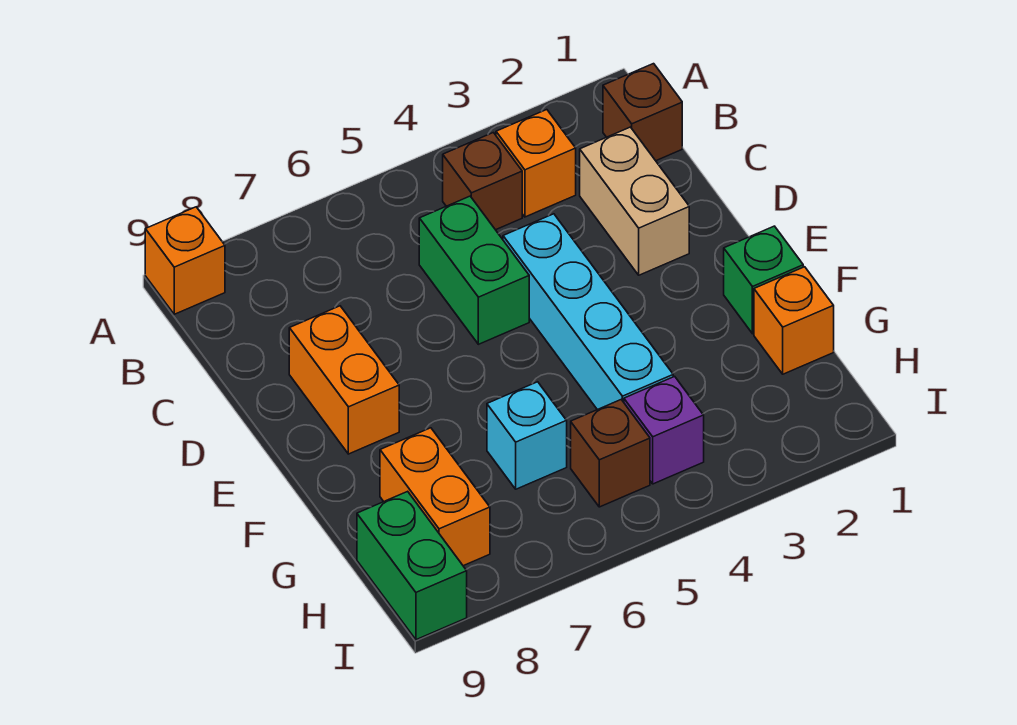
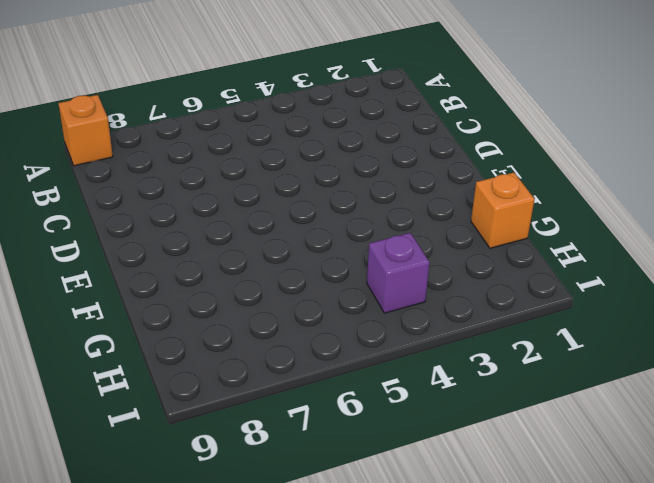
none -> brown 1x1 brick [603,64,682,161]
none -> orange 1x1 brick [496,110,576,217]
none -> brown 1x1 brick [443,133,522,230]

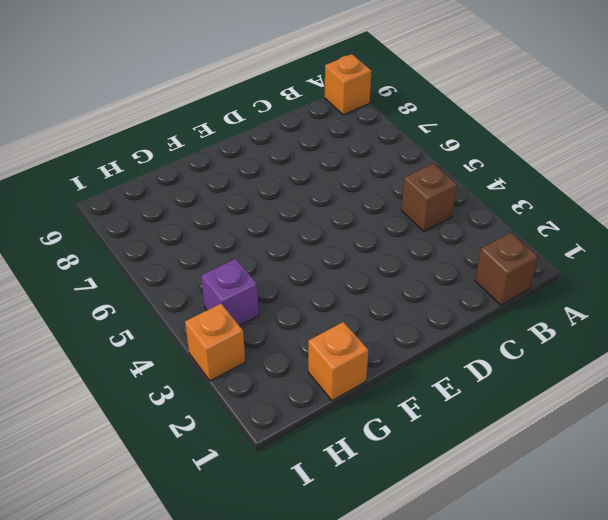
orange 1x1 brick [185,304,245,381] -> orange 1x1 brick moved to [496,110,576,217]
none -> tan 1x2 brick [580,127,689,275]
none -> green 1x2 brick [419,196,529,344]
none -> cyan 1x4 brick [503,214,673,410]

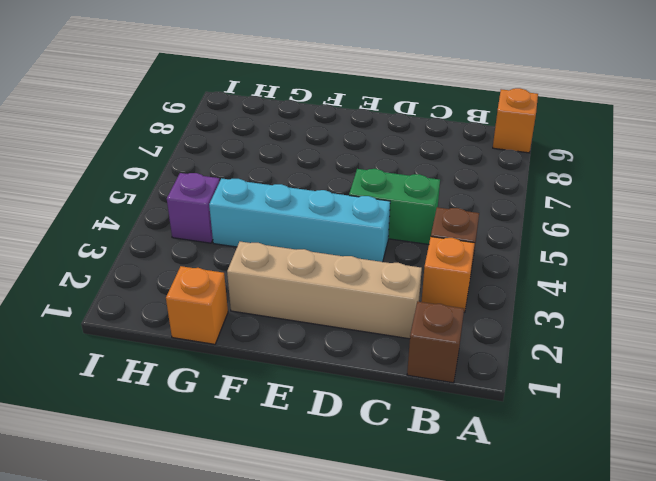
tan 1x4 brick [227,242,422,339] -> tan 1x2 brick [580,127,689,275]
none -> orange 1x2 brick [289,306,399,454]
none -> green 1x1 brick [724,226,803,334]
none -> cyan 1x1 brick [487,382,567,489]

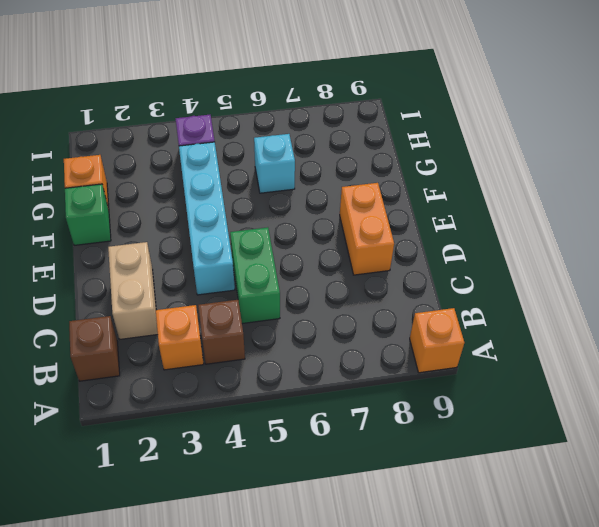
none -> orange 1x2 brick [380,428,490,566]
none -> brown 1x1 brick [571,400,650,507]
none -> green 1x2 brick [357,491,467,640]

